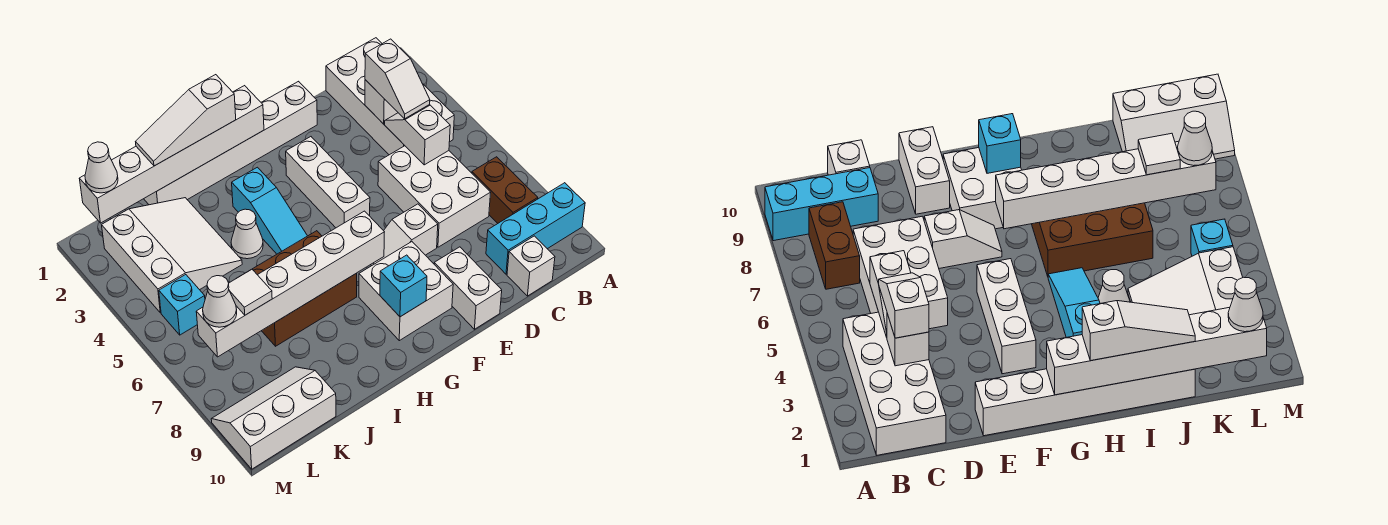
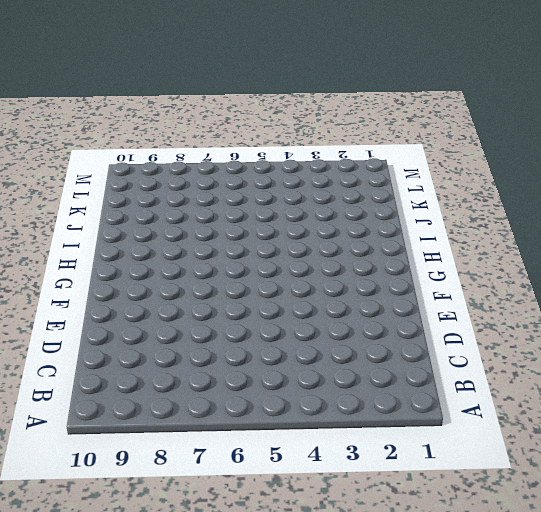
none -> cyan 1x3 brick [486,183,585,274]
none -> white 2x4 brick [326,38,454,155]
none -> brown 1x2 brick [472,157,538,223]

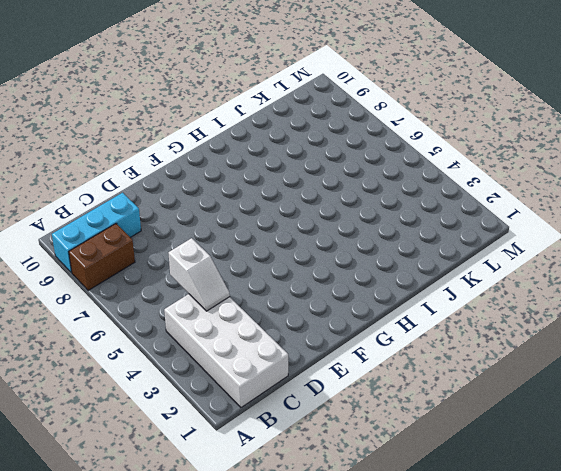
brown 1x2 brick [69,224,135,291] -> brown 1x2 brick turned to [472,157,538,223]
none -> white 2x3 brick [378,146,491,247]
none -> white 1x1 brick [507,236,555,296]
none -> white 1x6 brick [144,81,317,205]

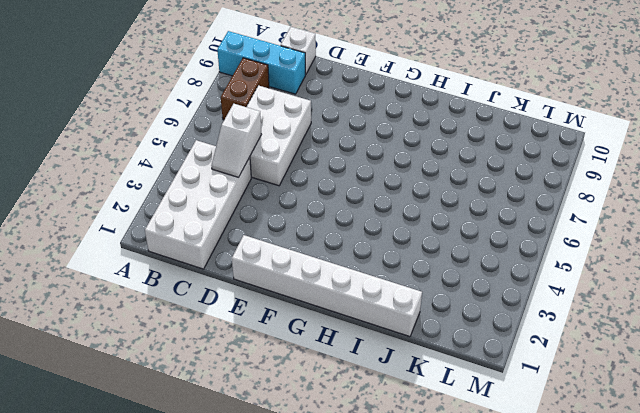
none -> white 1x2 slope [371,204,438,266]
none -> white 1x2 brick [434,247,502,329]
none -> white 1x3 brick [286,137,370,228]

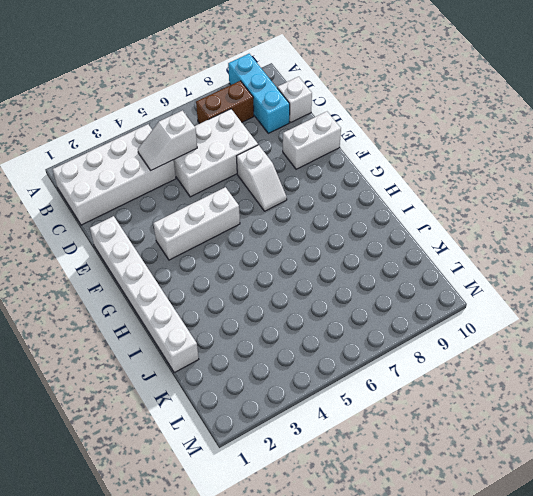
none -> white 2x2 brick [359,242,453,341]
none -> cyan 1x3 slope [232,167,307,254]
none -> brown 2x3 brick [252,231,357,346]

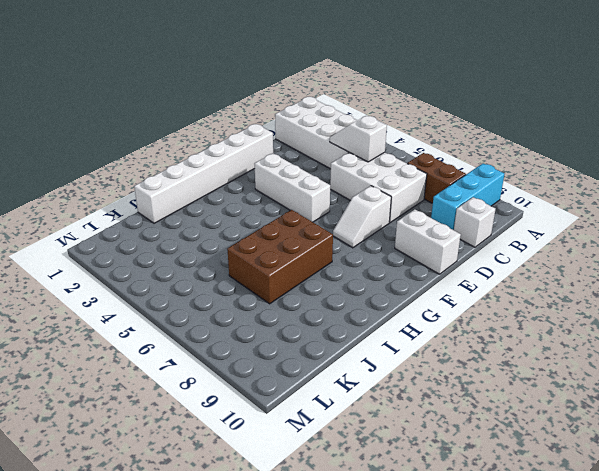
none -> white 2x2 brick [359,242,453,341]
none -> cyan 1x3 slope [232,167,307,254]
none -> white 1x1 cone [231,209,263,259]

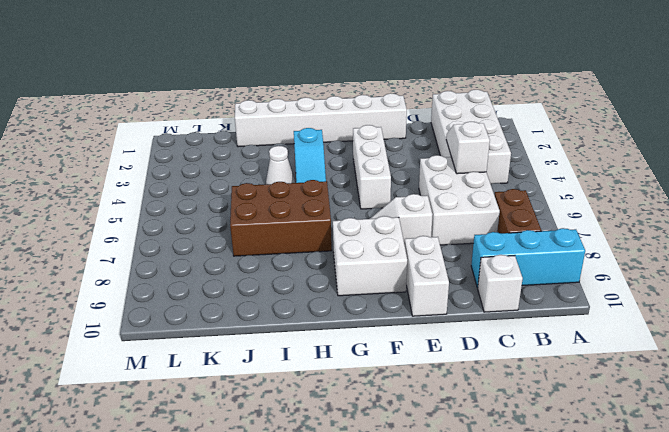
none -> white 3x3 slope [102,198,242,313]
none -> white 2x3 slope [211,367,336,469]
none -> cyan 1x1 brick [159,275,205,335]

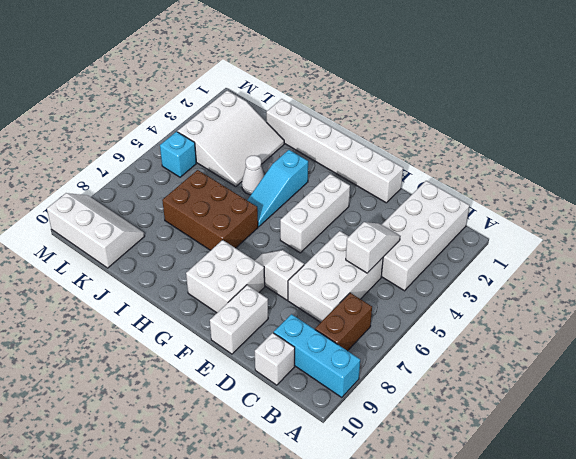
none -> white 1x1 brick [365,80,398,124]
none -> white 1x6 brick [79,86,264,223]
none -> white 1x6 brick [196,211,384,357]

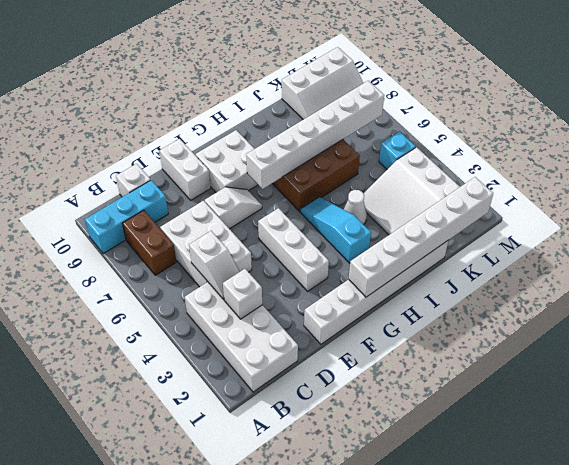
none -> cyan 1x1 brick [380,255,427,317]
none -> white 1x2 slope [365,39,430,119]
none -> white 1x3 slope [136,75,236,166]

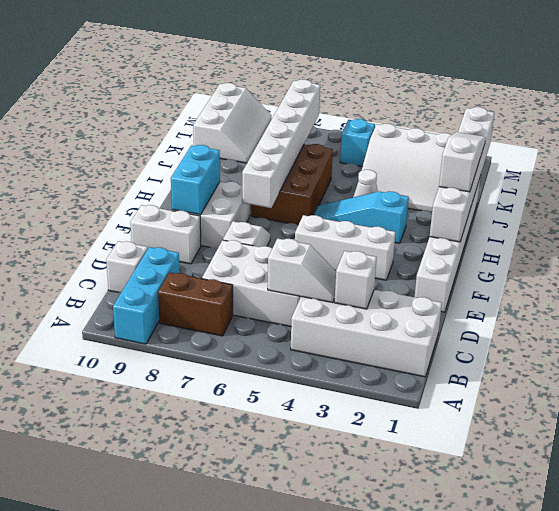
cyan 1x2 brick [171,145,220,215] -> cyan 1x1 brick [380,255,427,317]
none -> white 1x2 slope [365,39,430,119]
none -> white 1x1 tile [229,269,272,315]
none -> white 1x1 cone [85,142,118,193]

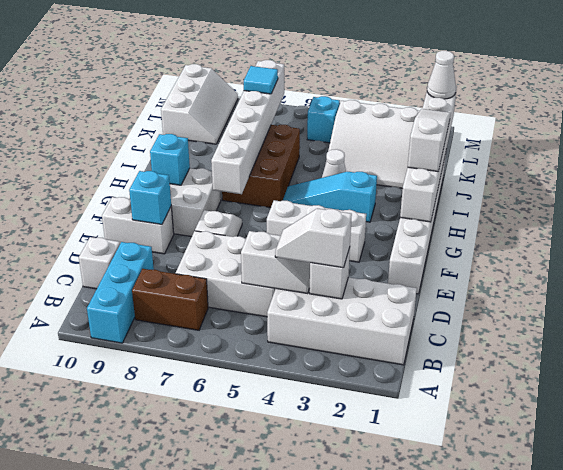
cyan 1x1 brick [129,171,171,224] -> none
cyan 1x1 tile [244,66,278,94] -> white 1x1 tile [229,269,272,315]
none -> white 1x1 cone [203,276,237,327]

